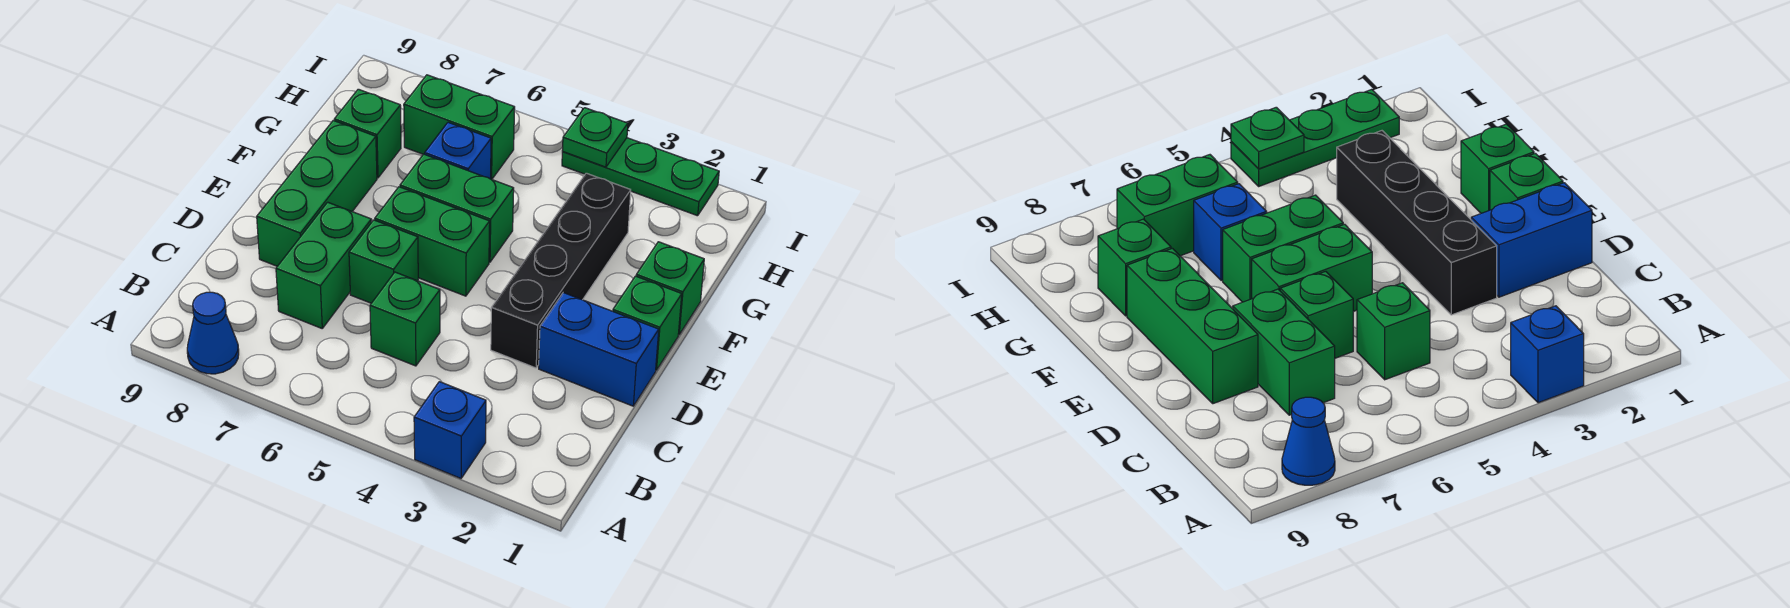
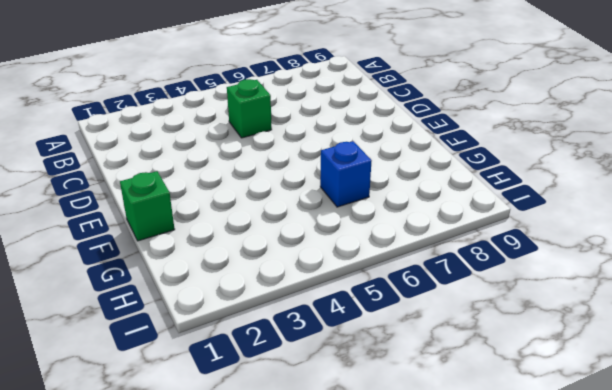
none -> blue 1x1 brick [414,382,486,478]
none -> blue 1x1 cone [187,292,239,374]
none -> green 1x2 brick [276,202,371,328]

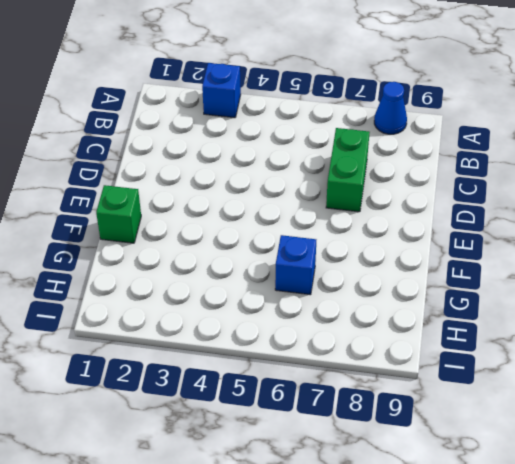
none -> green 1x1 brick [370,272,440,366]
none -> blue 1x2 brick [539,293,659,406]
none -> black 1x4 brick [491,173,631,368]

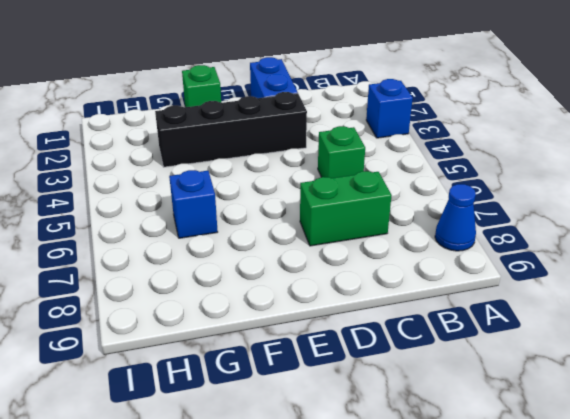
none -> green 1x1 brick [349,220,418,303]
none -> green 1x3 brick [257,120,377,266]
none -> green 1x1 brick [613,276,682,370]

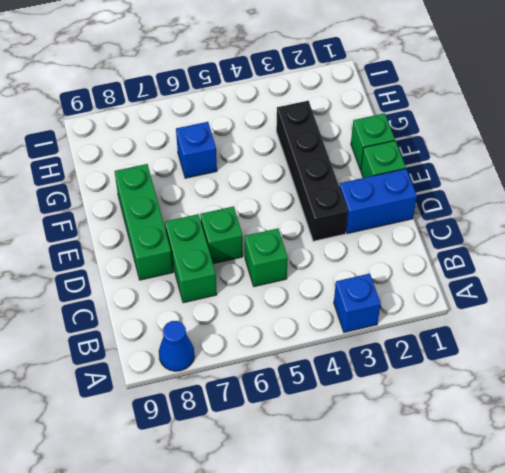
none -> green 1x2 brick [375,187,490,296]
none -> green 1x2 brick [400,154,514,262]
none -> green 1x1 brick [334,89,401,178]

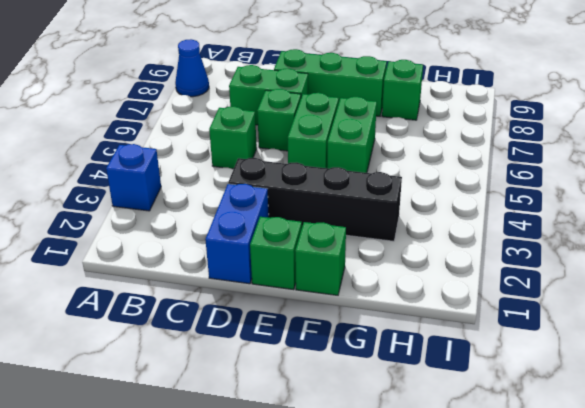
none -> blue 1x1 brick [425,122,491,179]
none -> green 1x2 brick [404,75,515,179]
none -> green 1x3 plate [562,138,719,216]

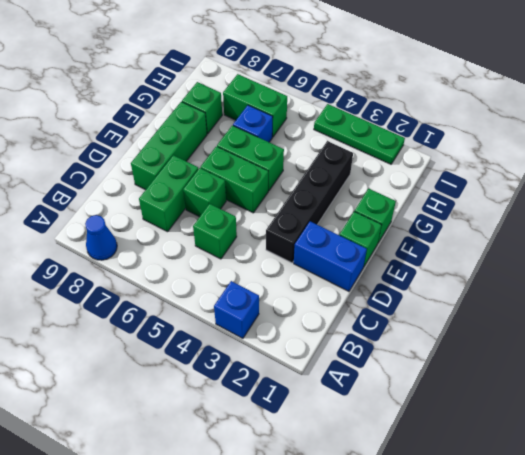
none -> green 1x1 plate [562,108,628,167]

